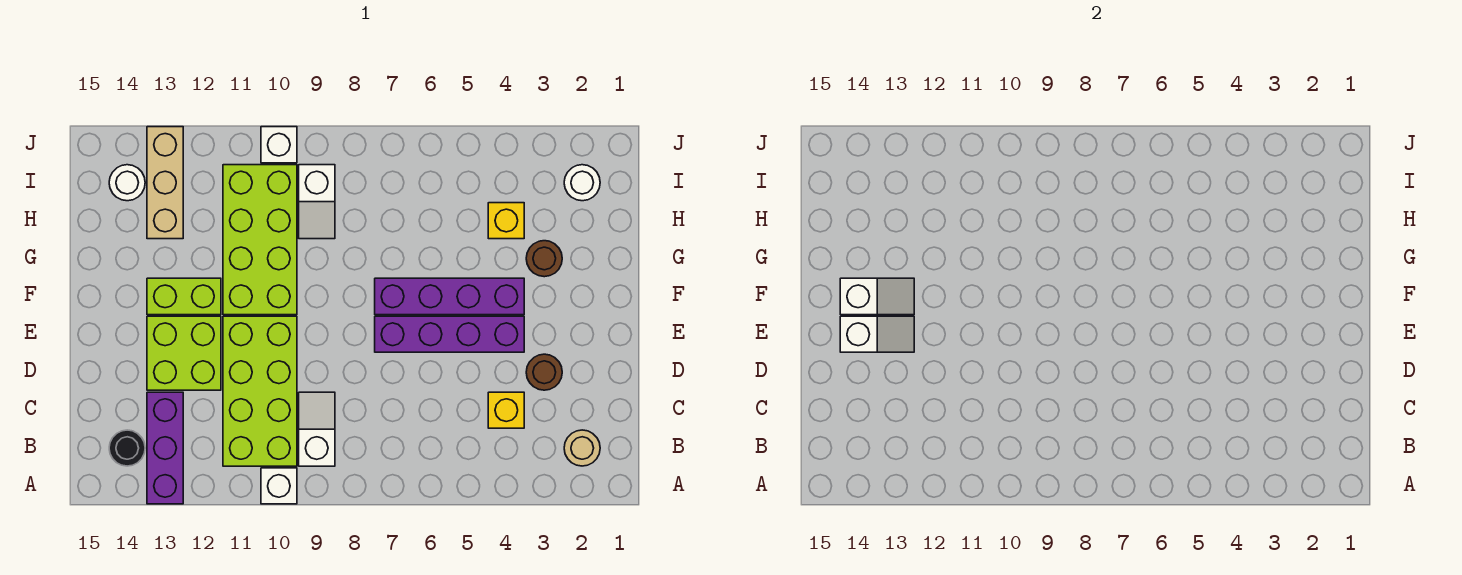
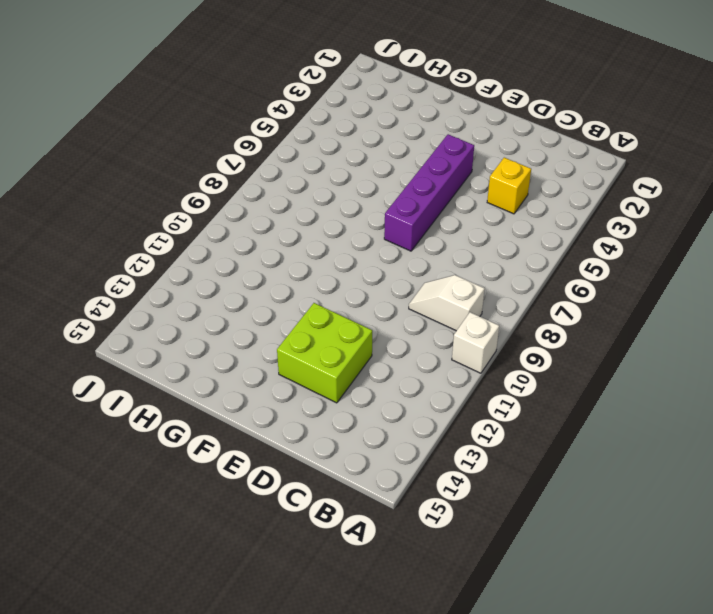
none -> purple 1x3 brick [147,392,183,504]
none -> tan 1x1 round brick [564,430,600,466]
none -> lime 2x4 brick [223,316,297,466]

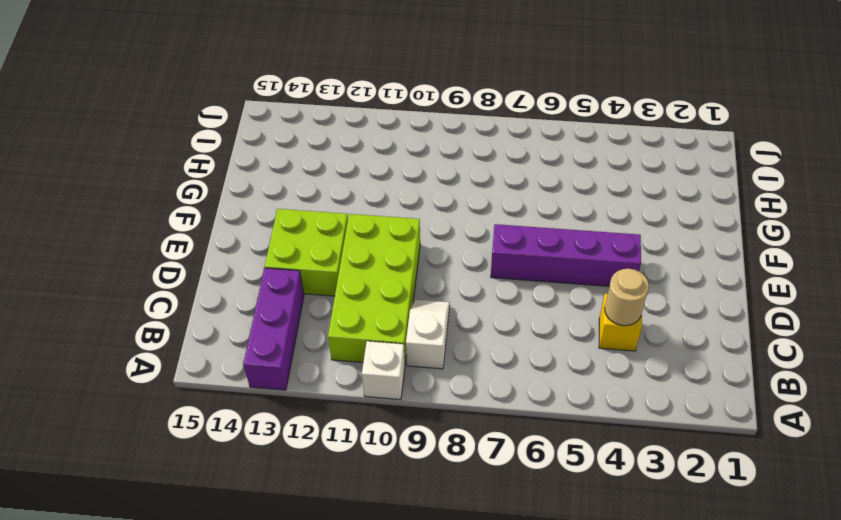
tan 1x1 round brick [605,269,649,326] -> tan 1x1 round brick moved to [564,430,600,466]
none -> black 1x1 round brick [109,430,145,466]
none -> brown 1x1 round brick [526,354,562,390]
none -> purple 1x4 brick [375,278,524,315]

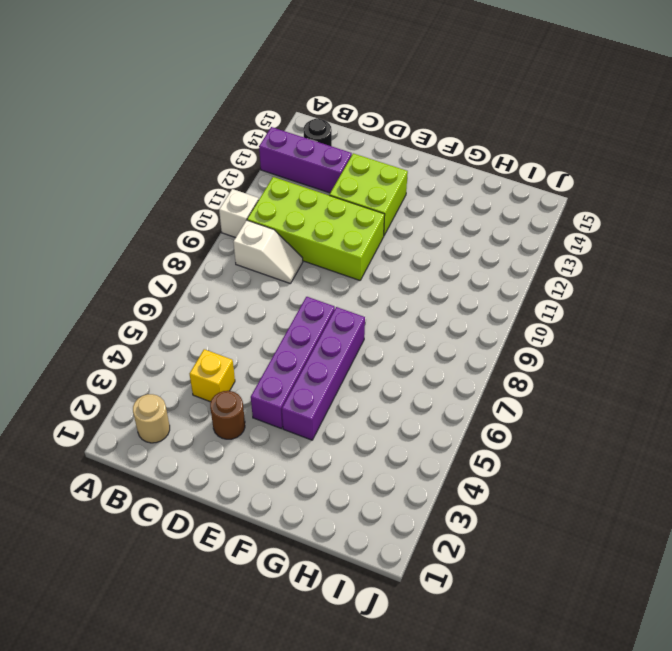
none -> lime 2x4 brick [223,165,297,315]
none -> lime 1x2 brick [147,278,221,315]
none -> brown 1x1 round brick [526,241,562,277]

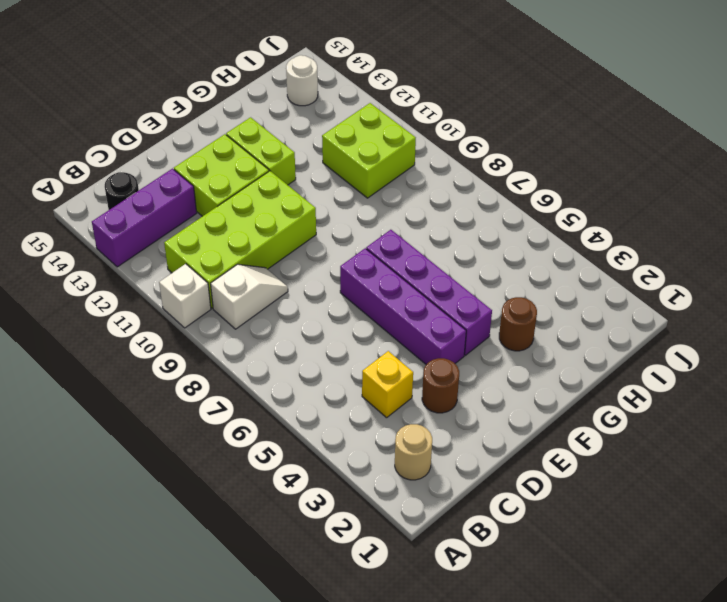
lime 2x2 brick [322,103,416,198] -> lime 2x4 brick [223,165,297,315]
none -> yellow 1x1 brick [488,203,524,239]
none -> white 1x2 slope [299,165,335,239]
none -> tan 1x3 brick [147,127,183,239]

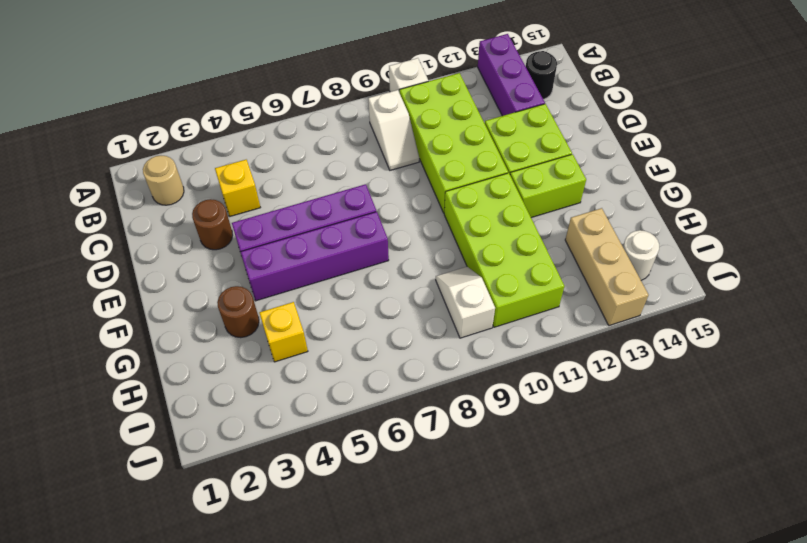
none -> white 1x1 round brick [564,165,600,201]
none -> white 1x1 brick [261,127,297,163]
none -> white 1x2 slope [840,316,914,352]

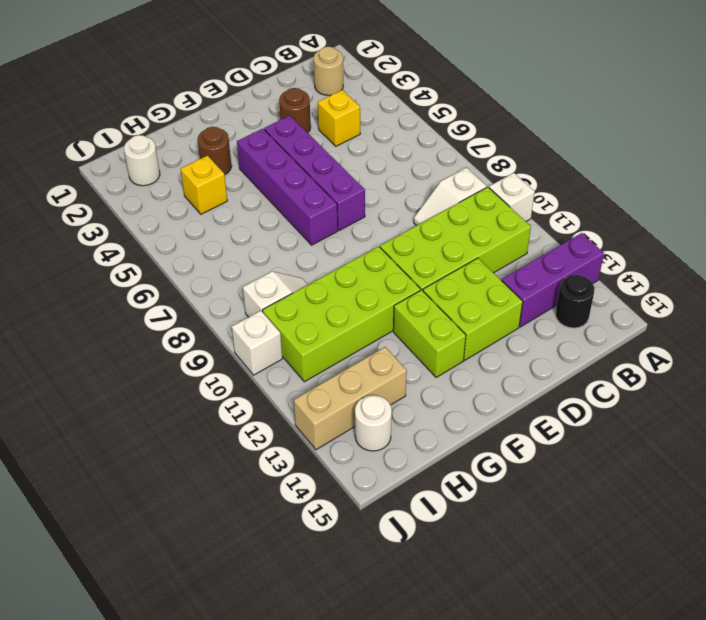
none -> white 1x2 slope [840,316,914,352]
none -> white 1x2 slope [840,278,914,315]

